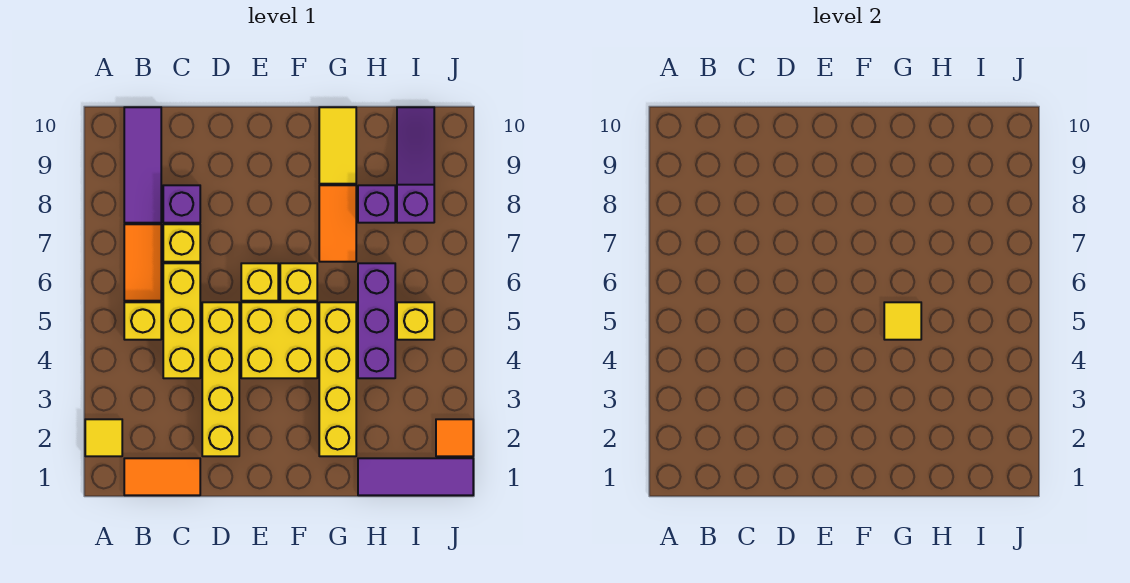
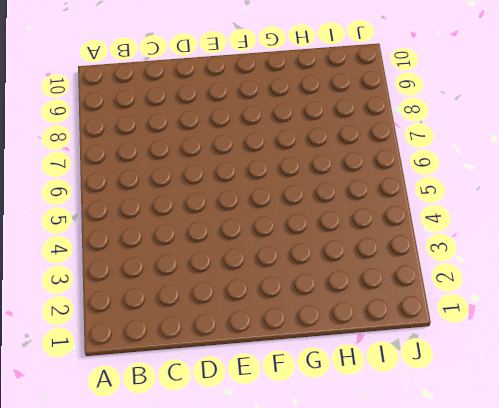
none -> yellow 1x1 tile [85,419,122,456]
none -> orange 1x2 tile [124,458,200,495]
none -> yellow 1x1 brick [124,302,161,340]

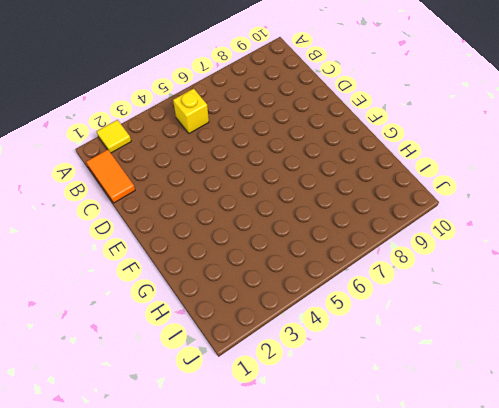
none -> orange 1x2 tile [124,224,161,301]
none -> purple 1x3 tile [124,107,161,223]
none -> yellow 1x3 brick [163,263,200,378]

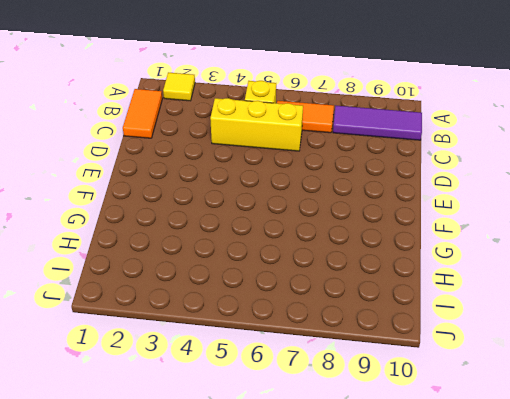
none -> yellow 1x1 brick [163,224,200,262]
none -> purple 1x1 brick [163,185,200,223]
none -> yellow 1x4 brick [202,302,239,456]

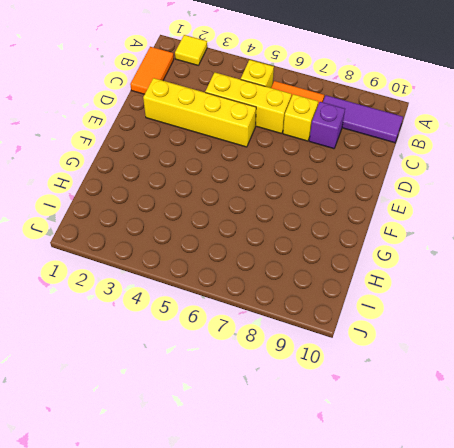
none -> yellow 2x2 brick [241,302,317,378]
none -> yellow 1x1 brick [241,263,278,301]
none -> yellow 1x1 brick [280,263,317,301]

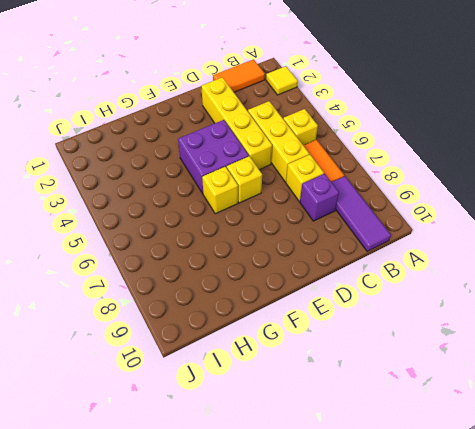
purple 2x2 brick [178,120,249,194] -> yellow 2x2 brick [241,302,317,378]
none -> yellow 1x4 brick [319,302,356,456]
none -> orange 1x2 tile [319,185,356,262]
none -> yellow 1x2 tile [319,107,356,184]

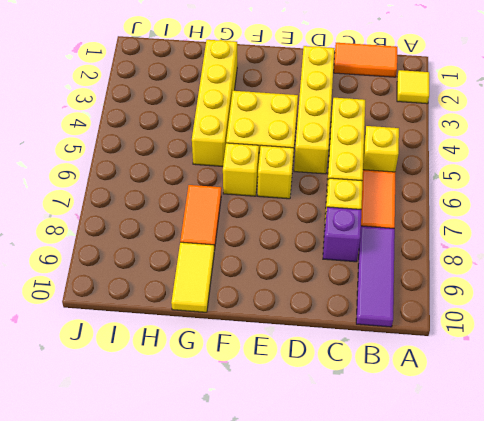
none -> purple 1x3 tile [358,458,473,495]
none -> purple 1x3 brick [358,263,395,378]
none -> purple 1x1 brick [358,185,395,223]

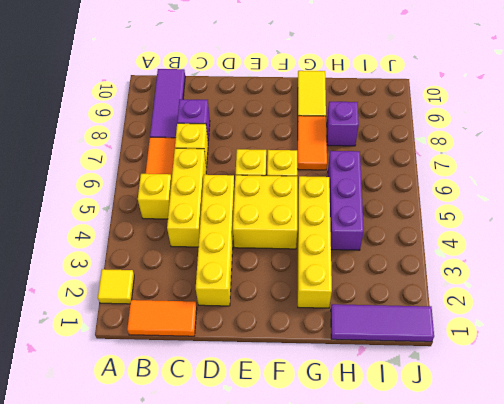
none -> yellow 1x1 brick [397,302,434,340]
none -> purple 1x3 slope [397,107,434,223]
none -> orange 1x1 tile [436,419,473,456]

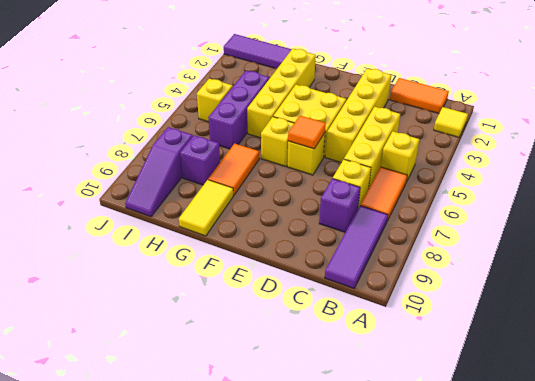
orange 1x1 tile [288,116,326,149] -> orange 1x1 tile moved to [436,419,473,456]
none -> yellow 1x1 tile [884,302,921,340]

